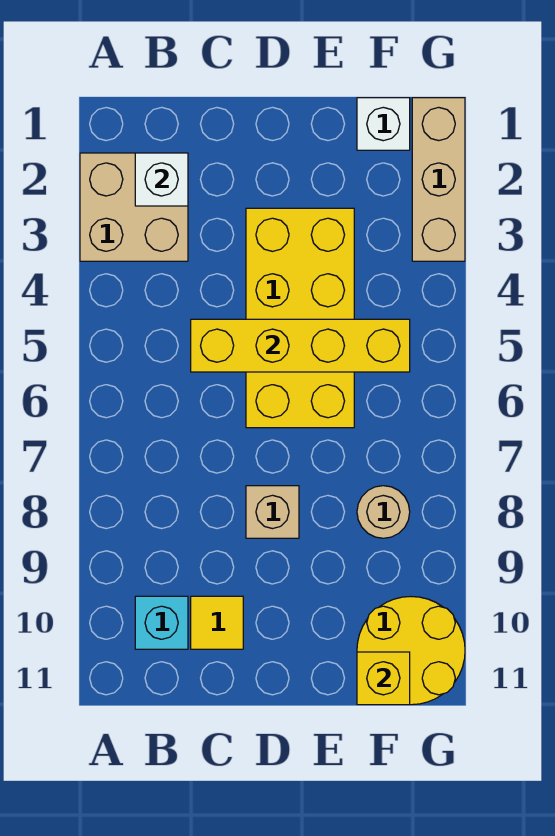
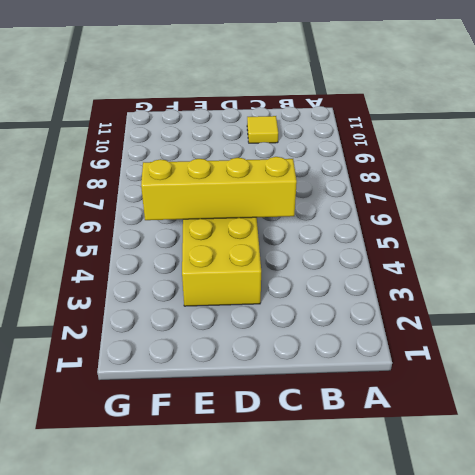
none -> tan 2x2 brick [80,153,188,261]
none -> cyan 1x1 brick [135,596,188,649]
none -> tan 1x1 brick [246,486,299,538]

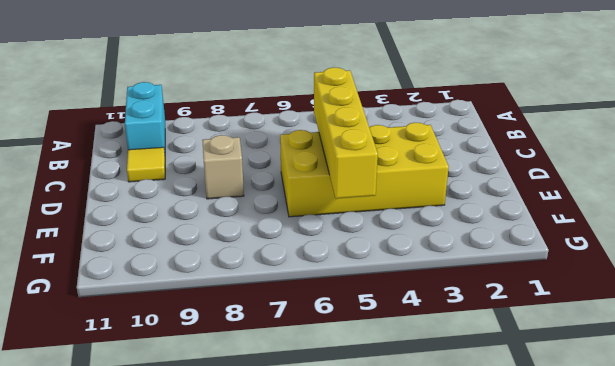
cyan 1x2 brick [125,82,165,152] -> cyan 1x1 brick [135,596,188,649]
none -> tan 2x2 brick [80,153,188,261]
none -> white 1x1 brick [357,98,410,150]
none -> tan 1x1 round brick [357,486,410,538]

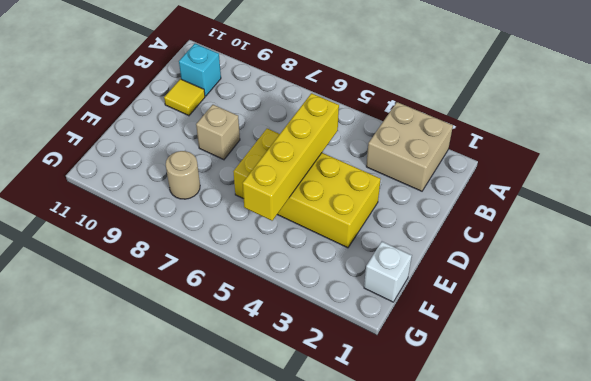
none -> yellow 2x2 round brick [357,597,465,705]
none -> tan 1x3 brick [412,98,465,261]
none -> white 1x1 brick [135,153,188,206]

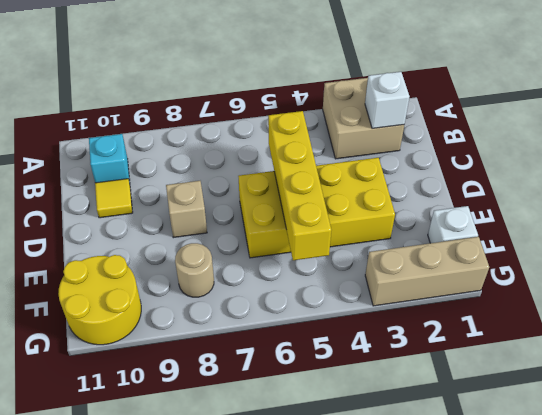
none -> yellow 1x1 brick [357,652,410,705]

